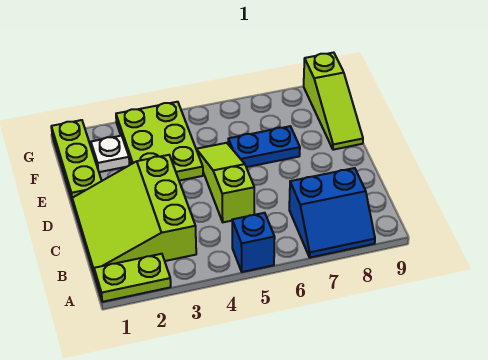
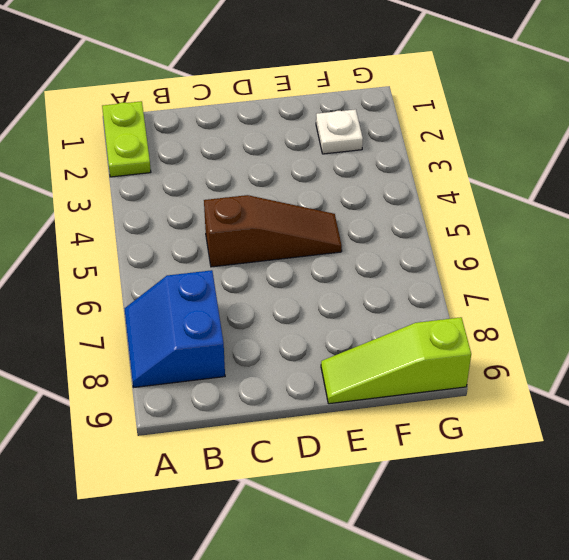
brown 1x3 slope [204,195,342,267] -> lime 1x3 slope [196,143,254,222]
none -> blue 1x1 brick [232,213,275,272]
none -> lime 3x3 slope [72,155,196,275]

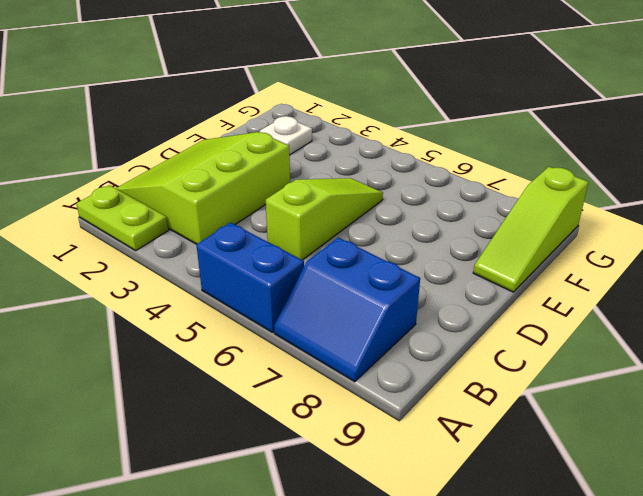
blue 1x2 brick [197,223,304,333] -> blue 1x1 brick [232,213,275,272]
none -> lime 1x3 plate [51,120,102,202]
none -> lime 2x3 plate [116,102,203,181]

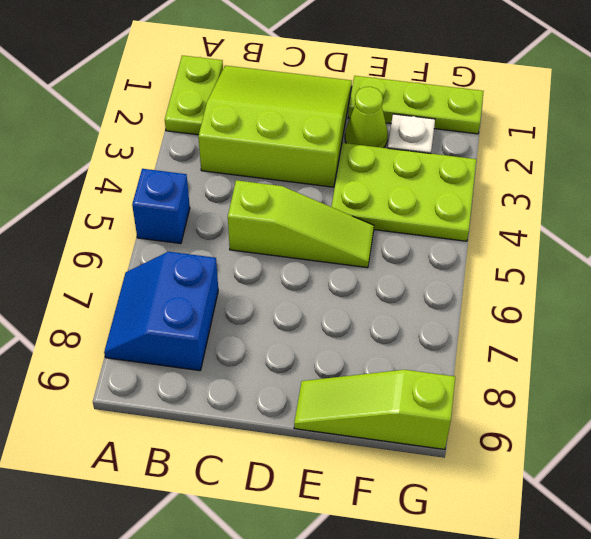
lime 1x1 cone [345,87,388,148] -> none
none -> blue 1x2 plate [228,126,300,167]

